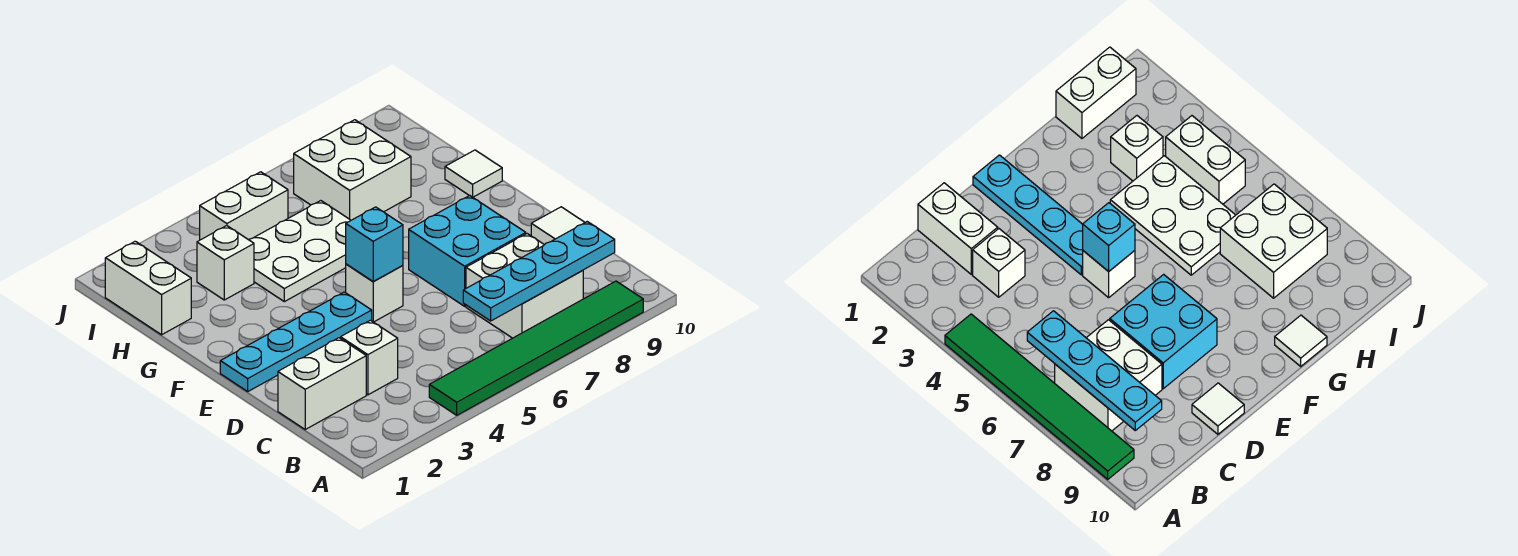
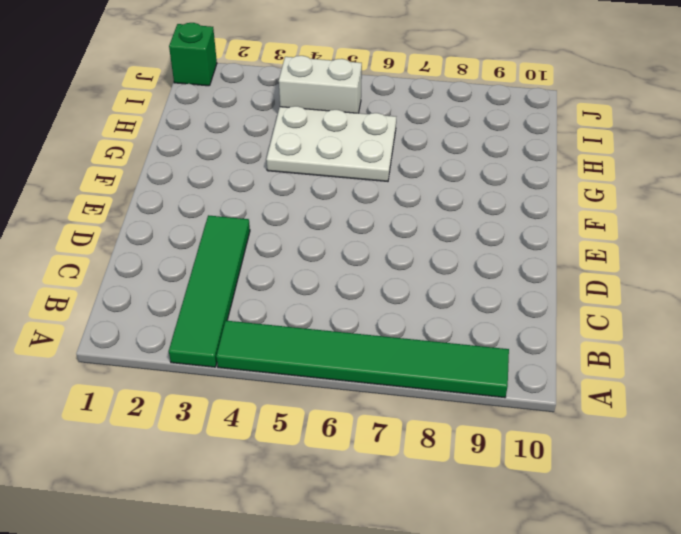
green 1x4 tile [169,215,250,367] -> white 1x1 brick [341,320,398,395]
green 1x1 brick [169,23,217,86] -> none
none -> white 2x2 brick [466,234,583,338]
none -> white 1x2 brick [278,338,366,429]
none -> cyan 2x2 brick [409,196,526,306]

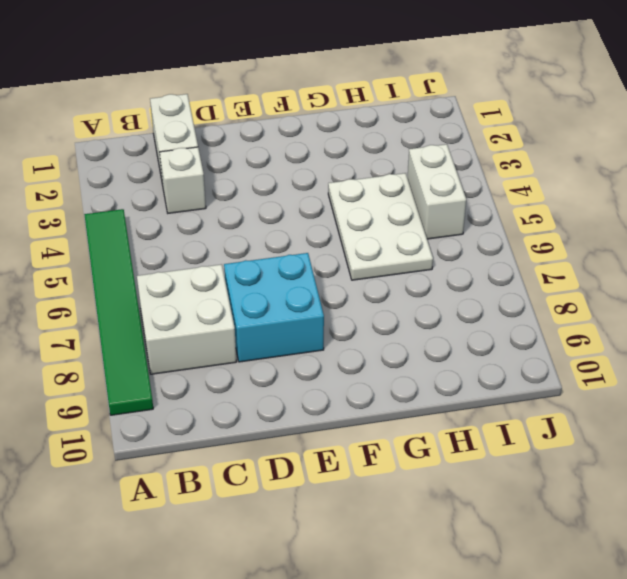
none -> white 1x1 tile [531,207,585,245]
none -> cyan 1x4 plate [220,292,372,391]
none -> white 1x1 brick [346,264,403,322]

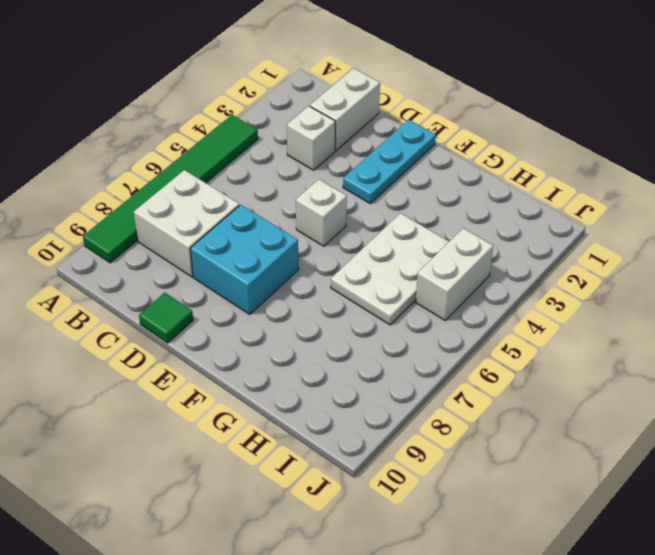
green 1x1 tile [139,293,193,343] -> white 1x1 tile [531,207,585,245]
cyan 1x3 plate [343,120,436,203] -> cyan 1x4 plate [220,292,372,391]
none -> white 1x1 tile [445,150,502,197]
none -> white 1x2 brick [105,241,191,335]
none -> white 1x1 brick [197,226,254,300]

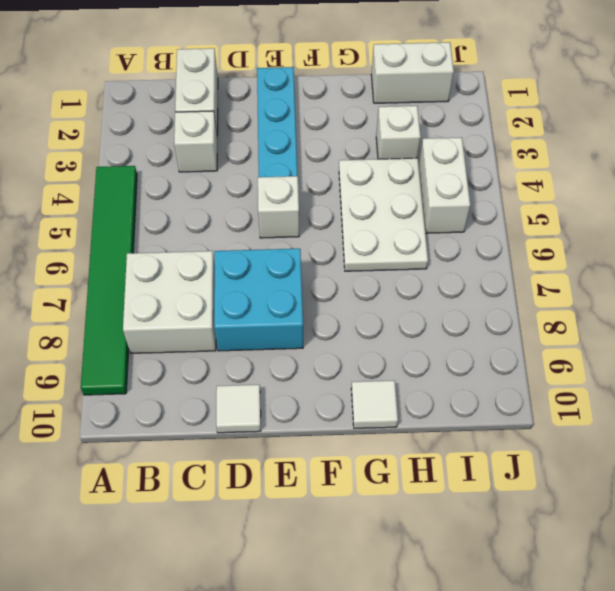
none -> white 2x2 brick [294,120,411,220]
none -> cyan 1x4 plate [463,222,615,321]
none -> cyan 1x1 brick [346,207,403,282]

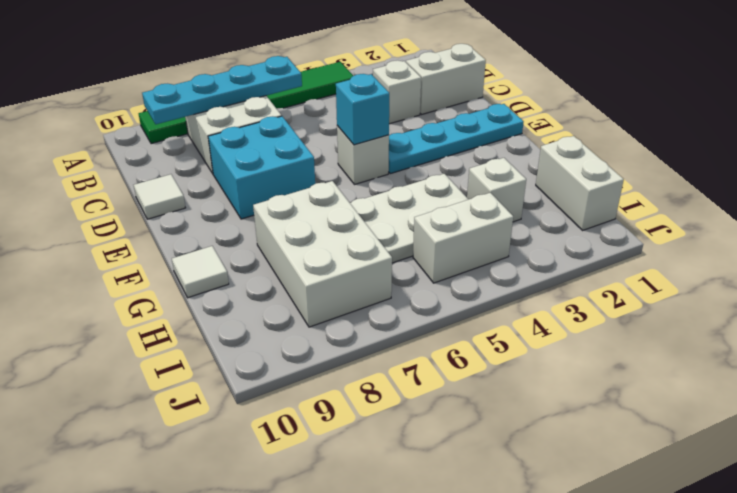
white 2x3 brick [253,181,392,327] -> white 2x2 brick [294,120,411,220]

